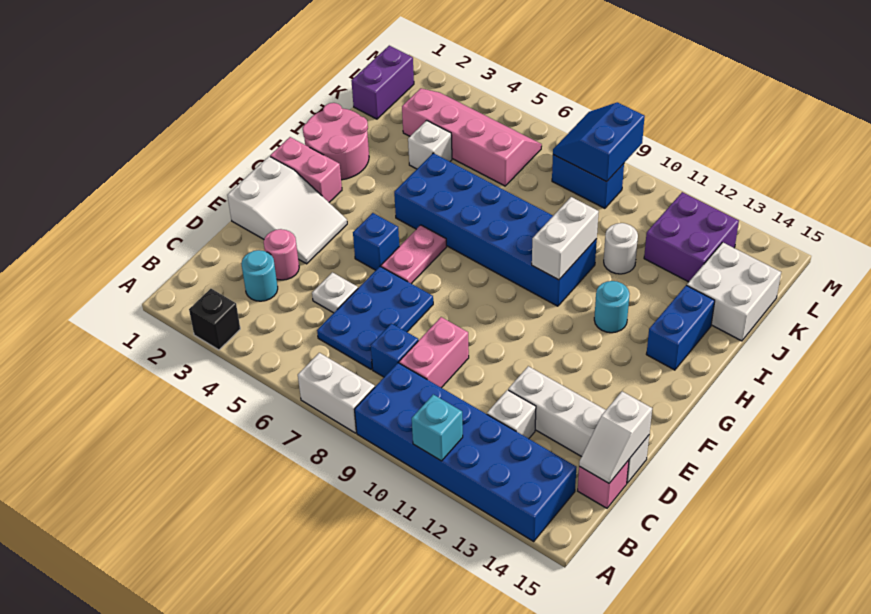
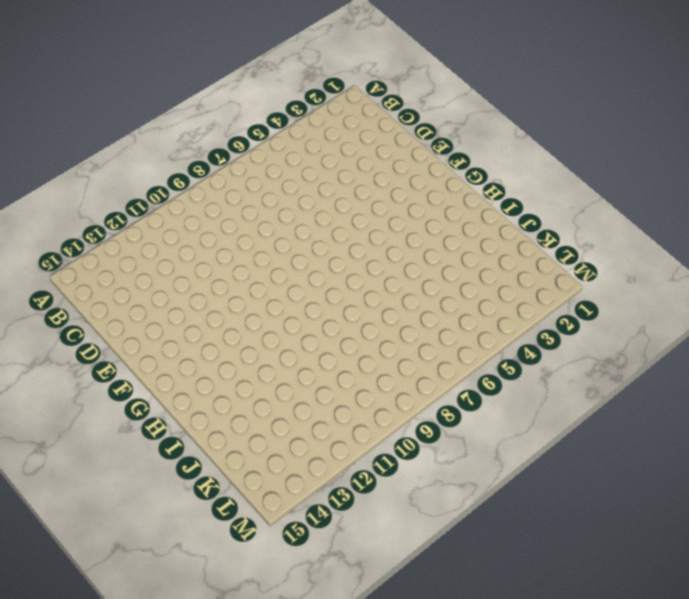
none -> black 1x1 brick [189,289,240,350]
none -> white 1x2 brick [298,353,375,433]
none -> blue 2x6 brick [355,363,577,541]
none -> cyan 1x1 round brick [241,250,278,301]

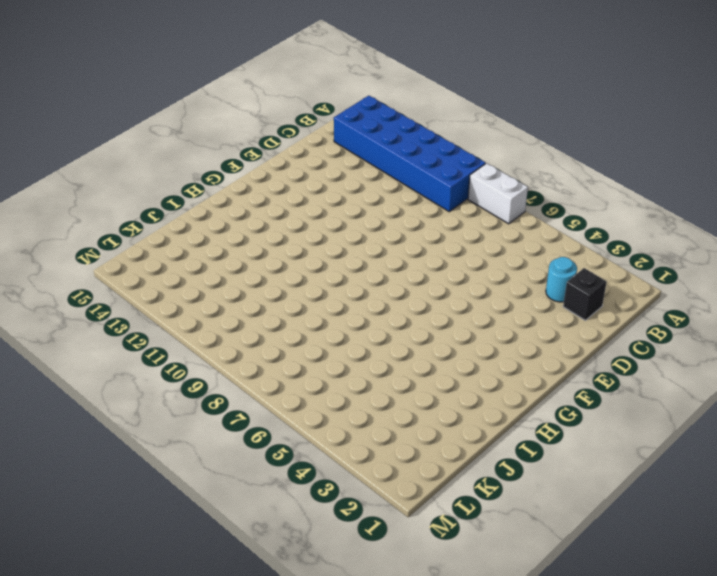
black 1x1 brick [563,268,607,320] -> black 1x1 brick moved to [189,289,240,350]
none -> blue 2x3 plate [317,266,433,369]
none -> blue 1x1 brick [371,323,418,377]
none -> pink 1x2 brick [399,317,469,388]
none -> white 1x1 brick [487,390,536,439]

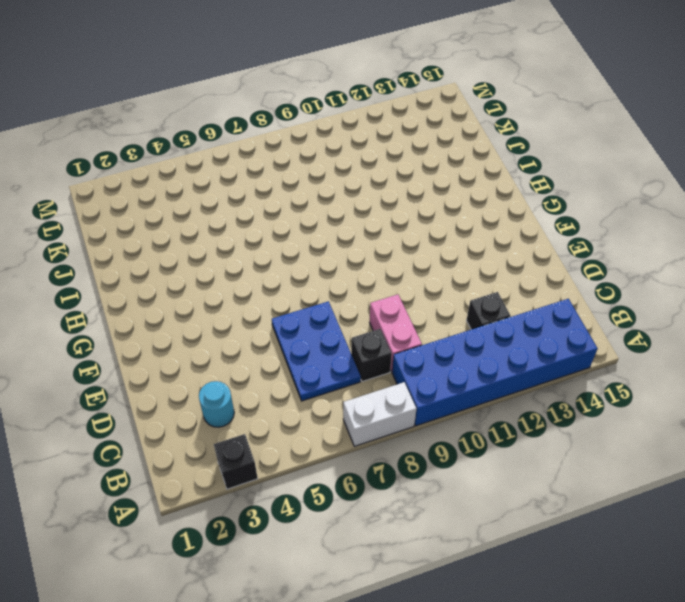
black 1x1 brick [351,329,392,382] -> blue 1x1 brick [371,323,418,377]
black 1x1 brick [466,292,510,330] -> white 1x1 brick [487,390,536,439]
none -> pink 1x1 brick [578,460,629,508]
none -> pink 1x1 round brick [264,229,299,280]
none -> white 1x1 plate [312,272,358,313]
none -> white 1x4 brick [508,366,649,483]

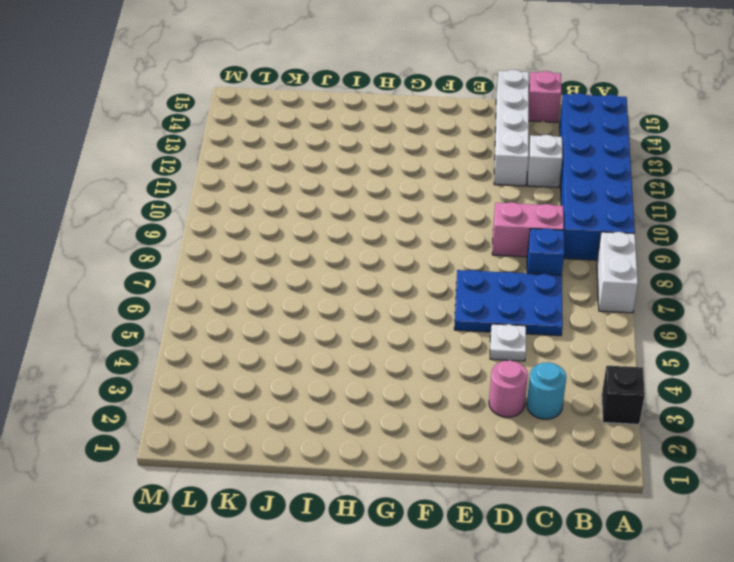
none -> white 2x3 slope [227,156,347,264]
none -> blue 1x1 brick [353,213,399,270]
none -> pink 1x2 plate [381,225,447,284]
none -> pink 1x2 brick [270,137,342,202]

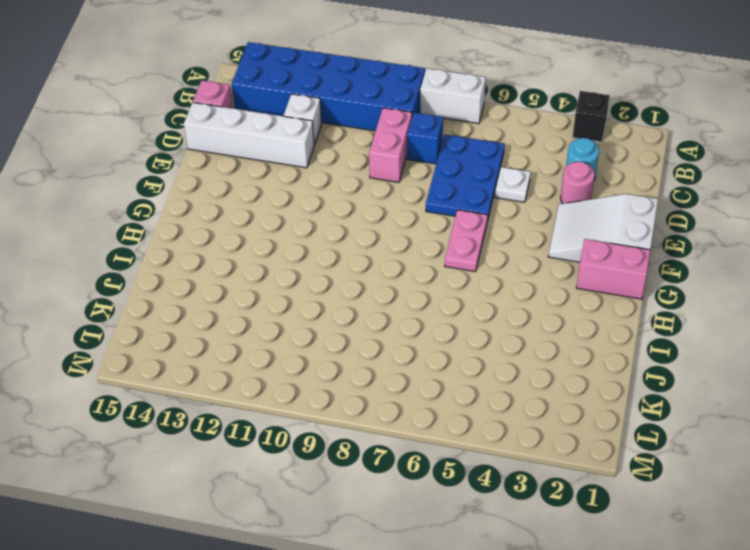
none -> blue 1x1 brick [353,213,399,270]
none -> pink 2x2 round brick [303,103,369,180]
none -> blue 2x6 brick [394,153,597,306]
none -> cyan 1x1 round brick [594,281,630,333]

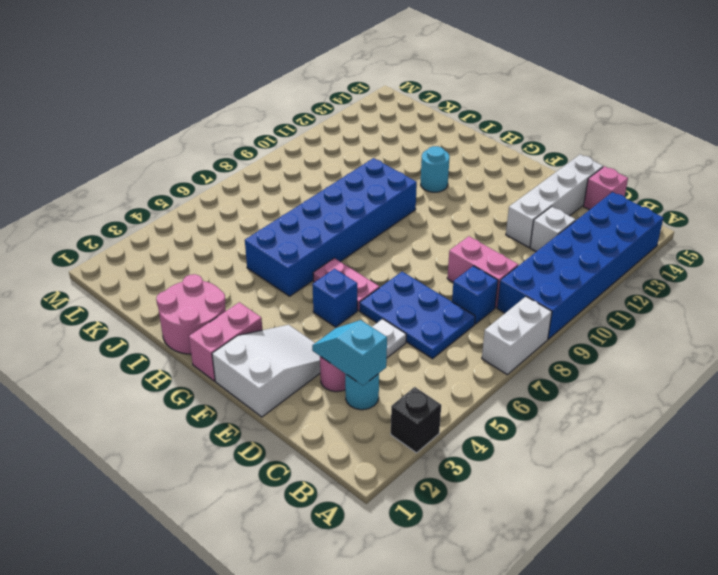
cyan 1x2 slope [312,320,387,385] -> none
none -> blue 1x2 brick [646,285,715,370]
none -> white 1x1 brick [408,120,452,169]
none -> white 1x1 round brick [604,223,638,274]
none -> white 2x2 brick [687,242,781,341]

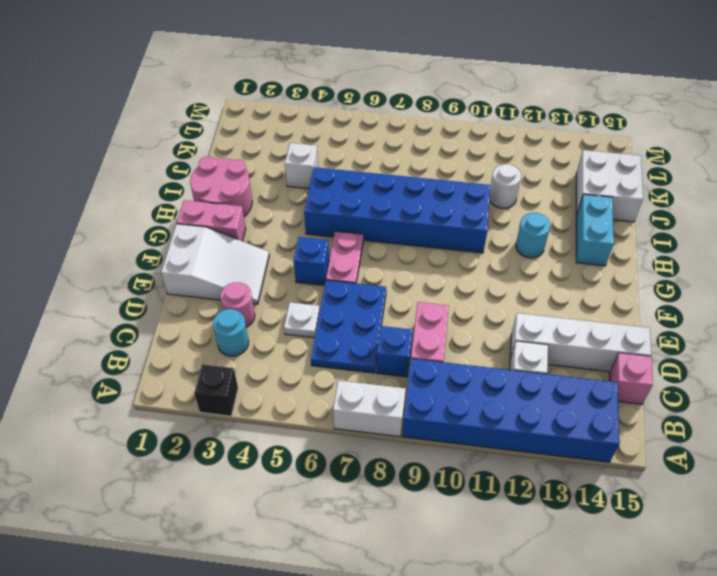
cyan 1x2 brick [576,194,614,266] -> blue 1x2 brick [646,285,715,370]
none -> purple 1x2 brick [351,46,414,119]
none -> pink 2x4 slope [402,88,542,186]
none -> purple 2x2 brick [644,192,739,282]
none -> blue 1x2 brick [552,155,624,208]

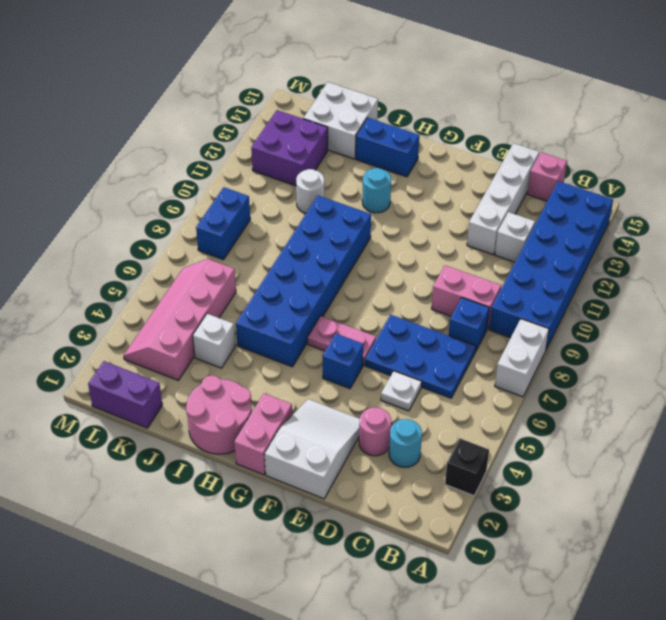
none -> cyan 1x1 brick [412,394,463,461]
none -> white 1x2 slope [579,391,652,483]
none -> white 1x2 brick [532,197,599,280]
none -> blue 2x2 slope [553,102,645,182]

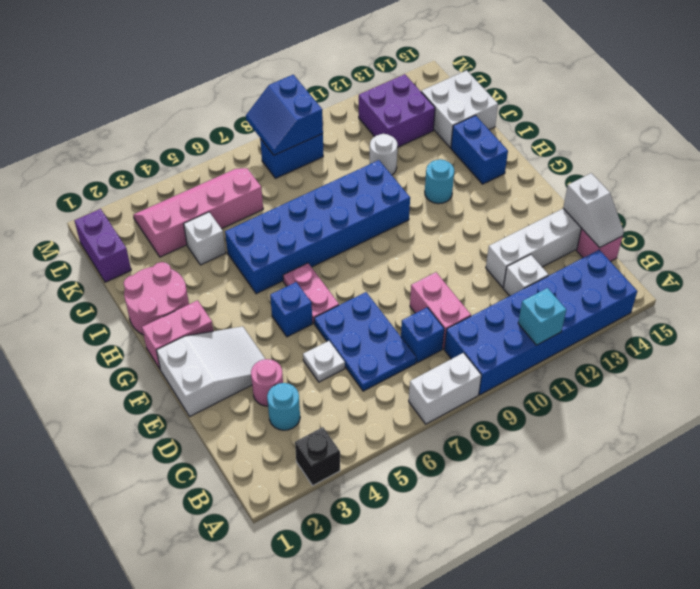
none -> white 1x2 brick [532,197,599,280]

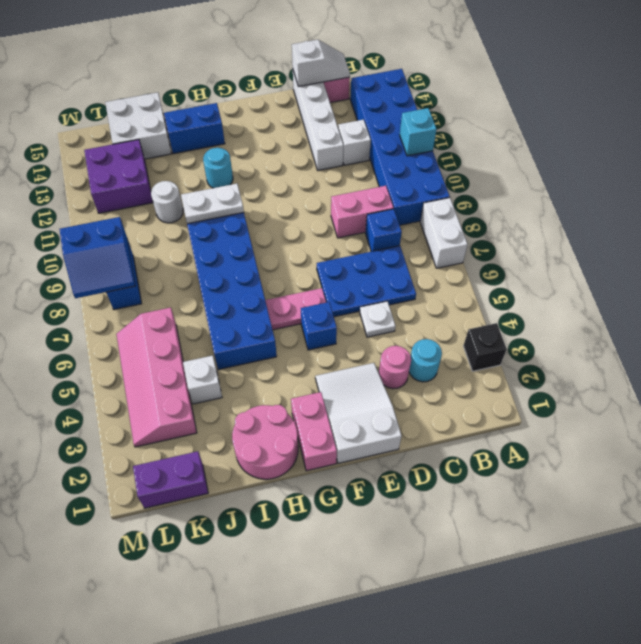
white 1x2 plate [181,184,244,224] -> white 1x2 brick [532,197,599,280]

